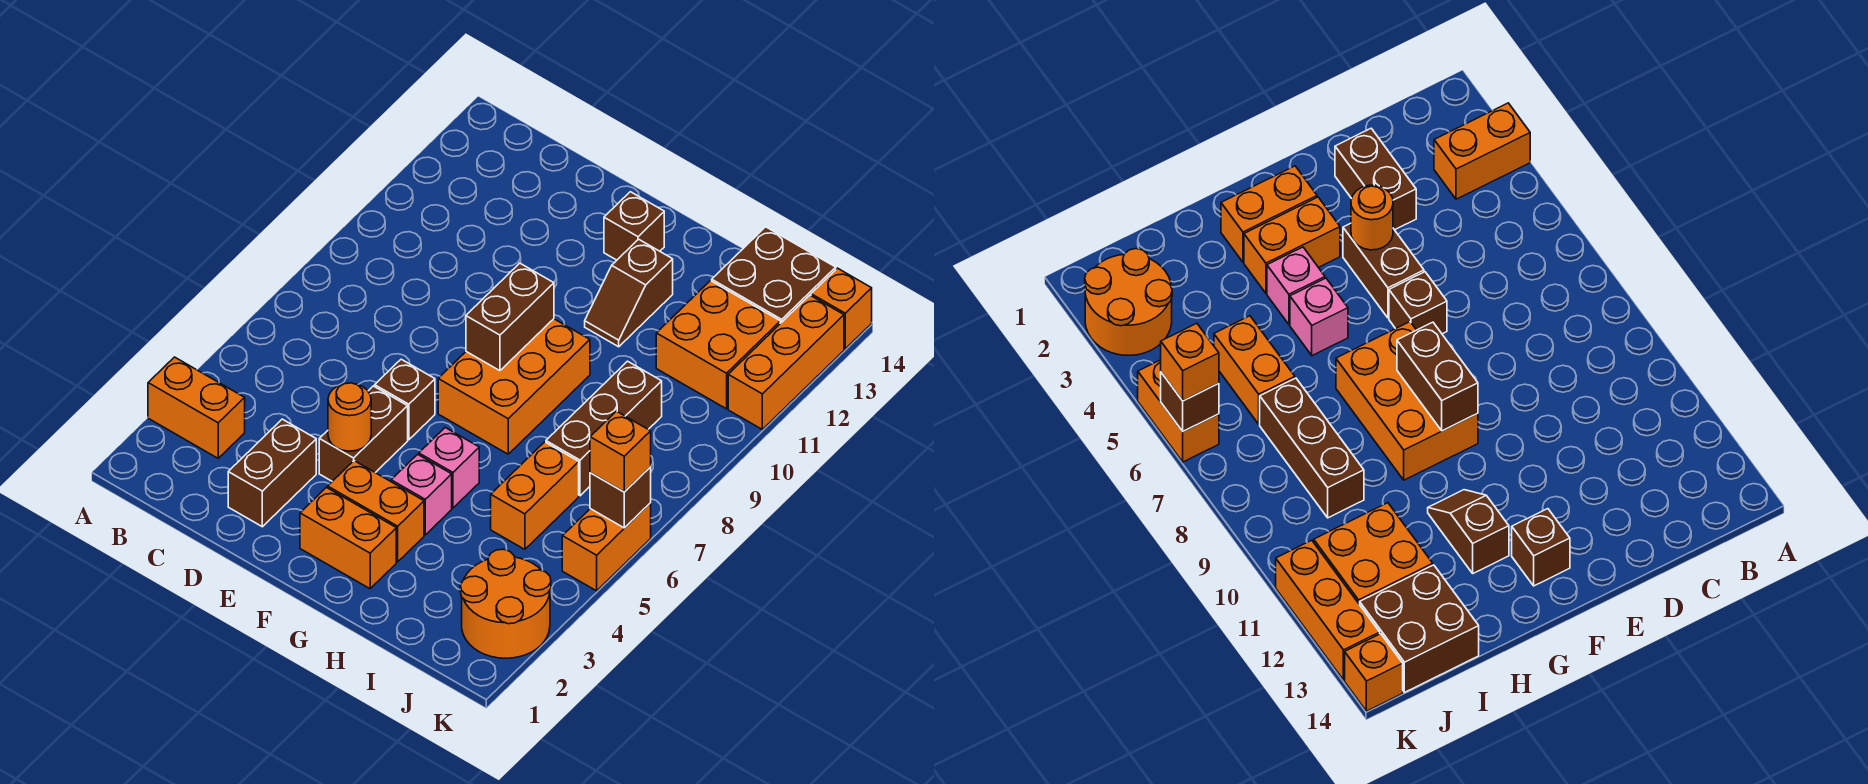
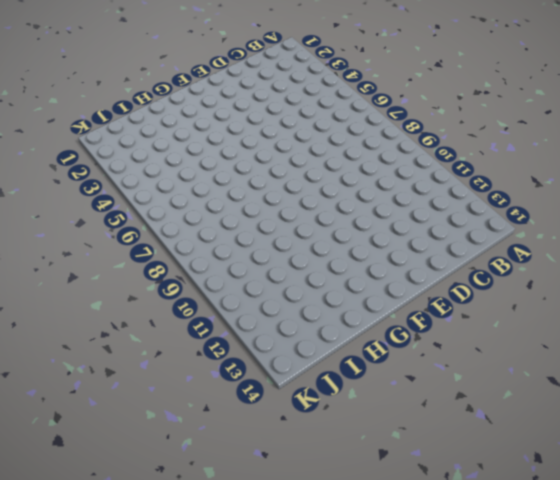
none -> orange 1x2 brick [148,357,245,458]
none -> brown 1x2 brick [228,419,316,527]
none -> brown 1x2 brick [319,386,408,481]

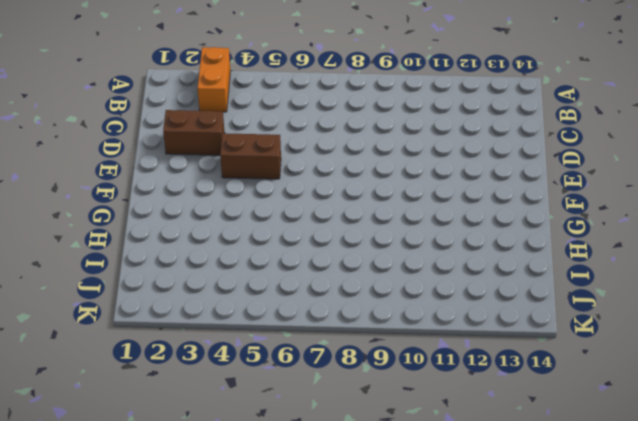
none -> brown 1x1 brick [375,359,435,440]
none -> orange 1x2 brick [300,488,396,589]
none -> orange 1x2 brick [328,461,424,562]

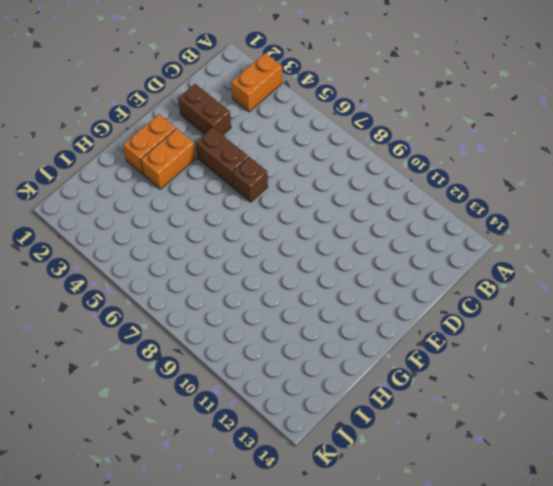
none -> orange 2x3 brick [438,319,590,454]
none -> brown 1x1 brick [604,192,664,260]
none -> pink 1x1 brick [391,454,452,535]

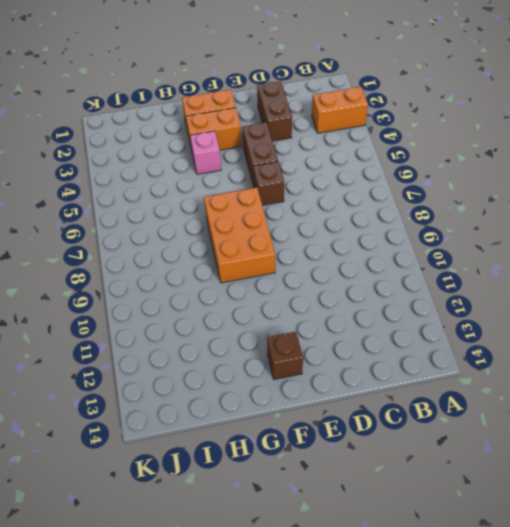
none -> pink 1x1 brick [419,428,479,508]
none -> brown 1x2 slope [585,239,673,347]
none -> orange 1x2 brick [491,442,579,549]

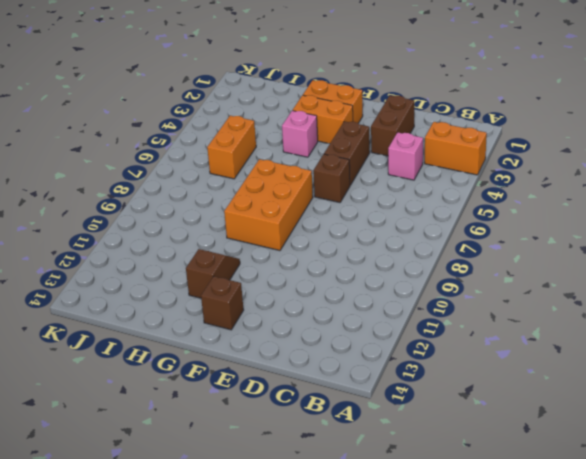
pink 1x1 brick [388,132,423,180] -> pink 1x1 brick moved to [419,428,479,508]
none -> brown 1x3 brick [546,361,662,496]
none -> orange 2x2 brick [656,281,780,409]
none -> brown 2x2 brick [712,227,836,324]

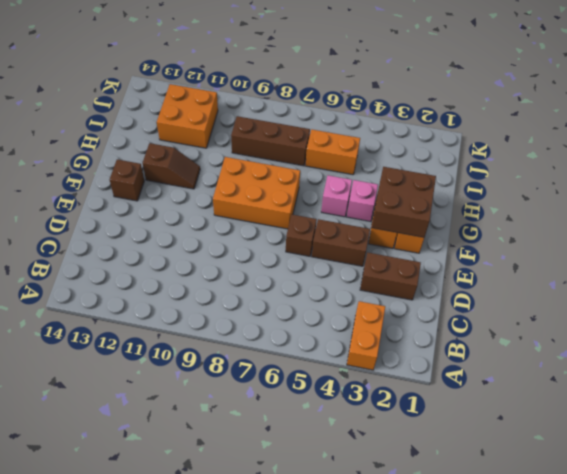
brown 2x2 brick [372,167,436,237] -> brown 2x2 brick moved to [712,227,836,324]
none -> orange 2x2 round brick [460,549,551,658]
none -> orange 1x2 brick [562,503,651,591]
none -> orange 1x3 brick [728,295,844,429]

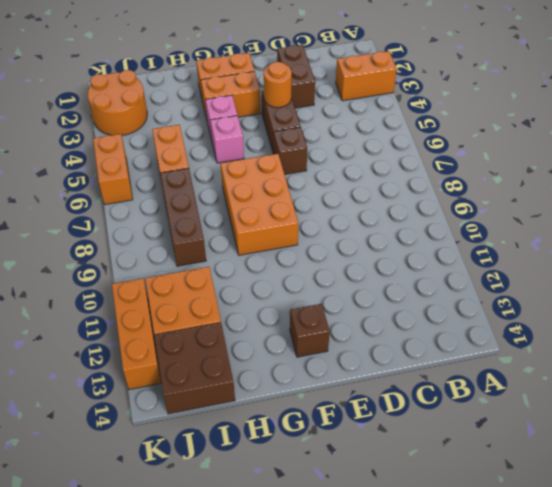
none -> brown 1x2 slope [585,239,673,347]
none -> orange 1x1 brick [811,268,872,349]
none -> brown 1x2 brick [466,263,554,371]

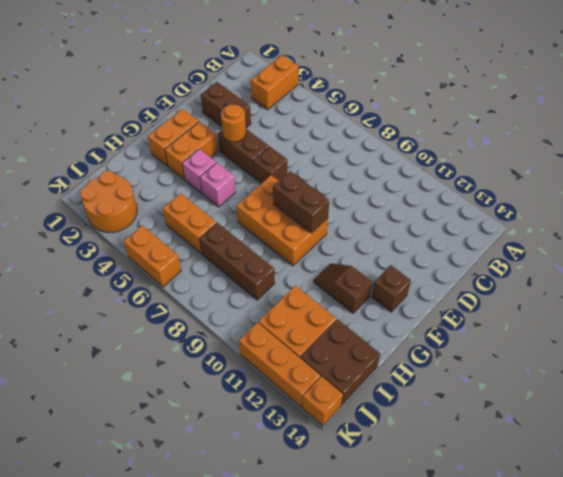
none -> brown 1x1 brick [590,467,651,528]
none -> orange 1x1 brick [590,411,651,492]

